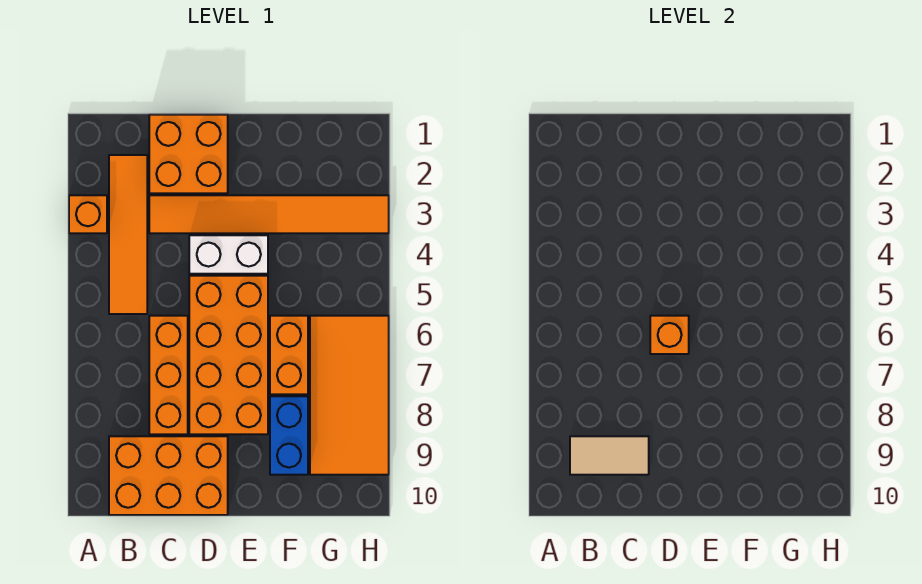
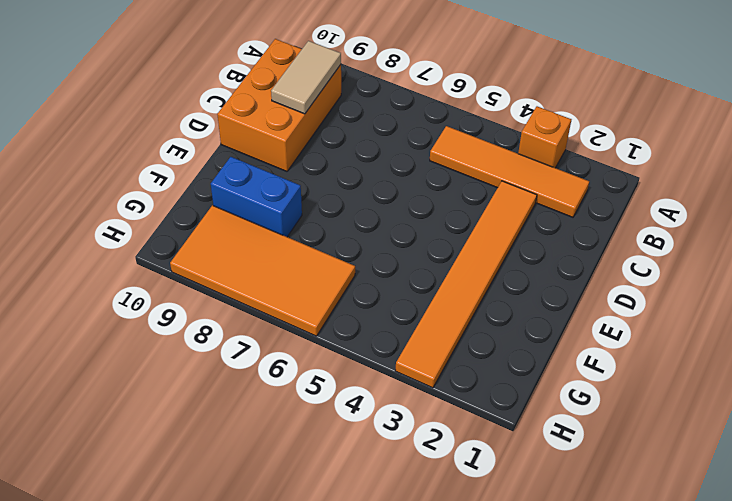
none -> orange 2x2 brick [149,115,228,193]
none -> orange 1x3 brick [149,316,188,434]
none -> white 1x2 brick [189,235,268,274]

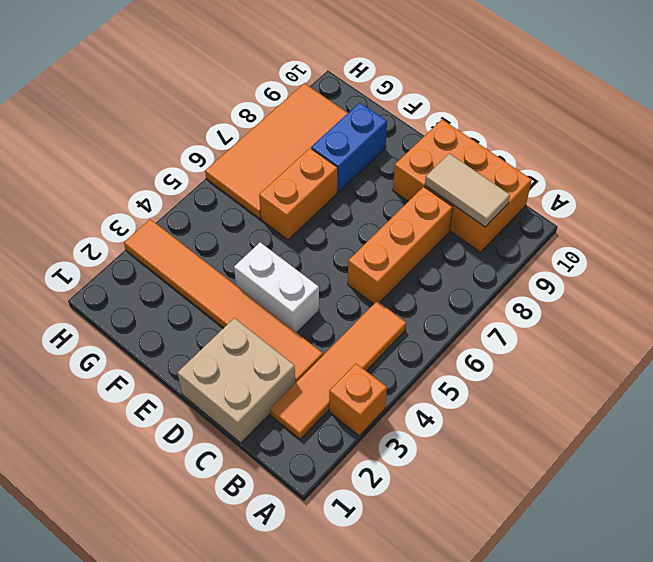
tan 2x2 brick [178,318,295,443] -> orange 2x2 brick [149,115,228,193]
none -> orange 2x4 brick [189,276,268,434]
none -> orange 1x1 brick [650,316,689,354]

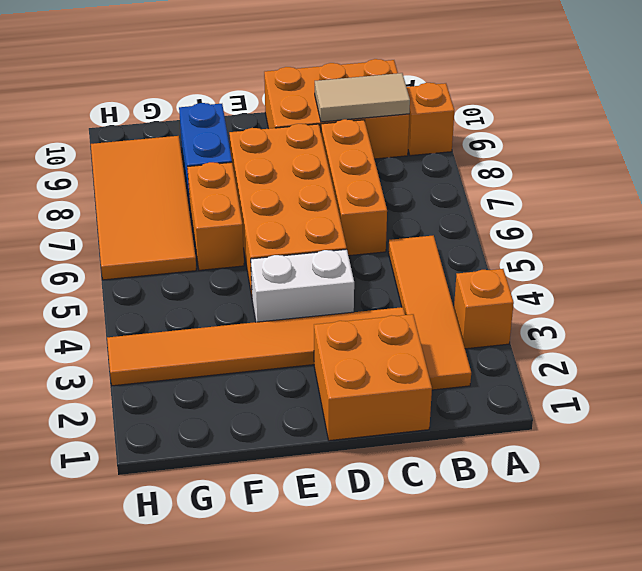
orange 1x1 brick [407,83,454,156] -> orange 1x1 brick moved to [650,316,689,354]

